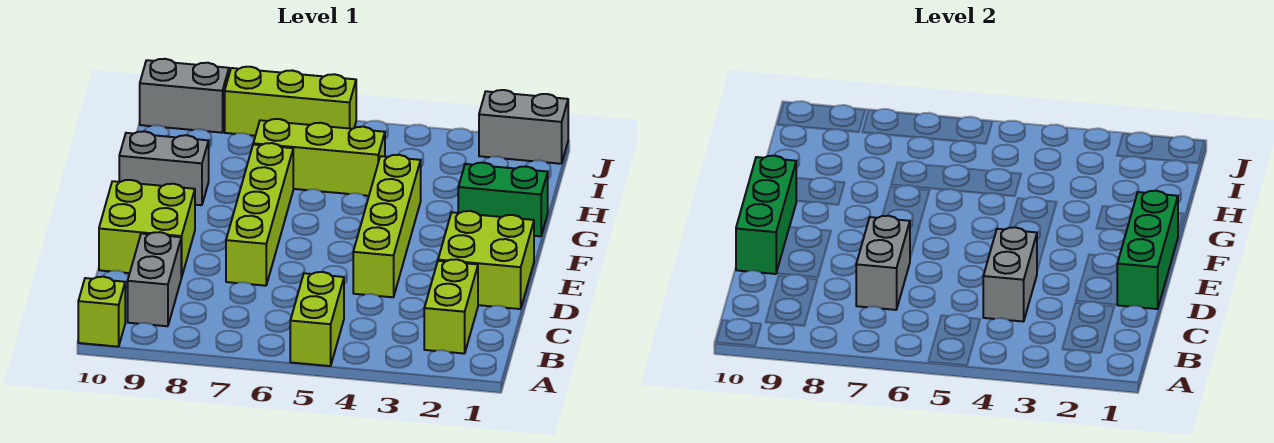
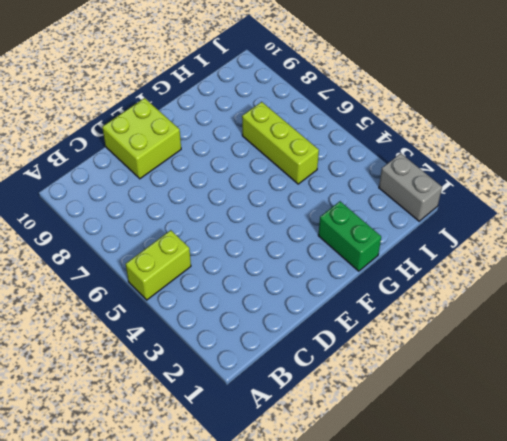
none -> lime 1x1 brick [78,277,125,347]
none -> lime 1x2 brick [424,259,478,354]
none -> grey 1x2 brick [128,232,181,326]

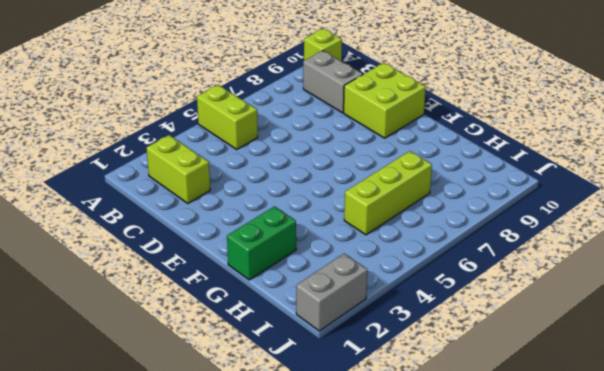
none -> lime 2x2 brick [438,211,534,309]
none -> lime 1x4 brick [353,155,421,297]
none -> lime 1x4 brick [226,143,293,286]

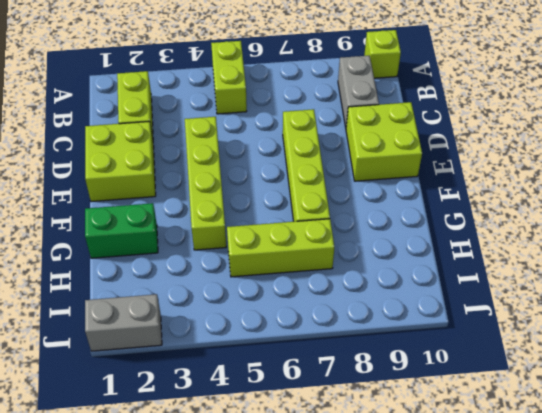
none -> grey 1x2 brick [119,131,209,205]
none -> lime 1x3 brick [225,67,356,136]
none -> grey 1x2 brick [140,59,229,133]

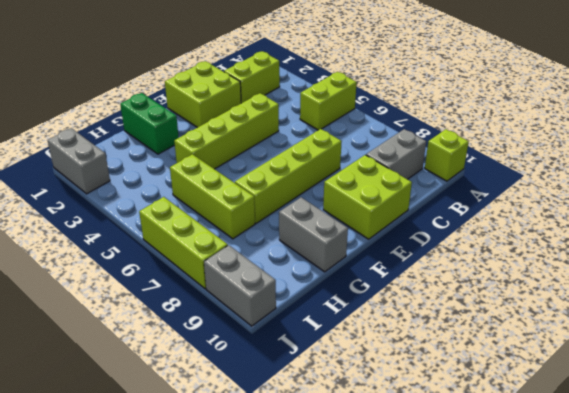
none -> grey 1x2 brick [983,227,1037,322]
none -> grey 1x2 brick [856,216,910,310]
none -> green 1x3 brick [1117,191,1178,309]

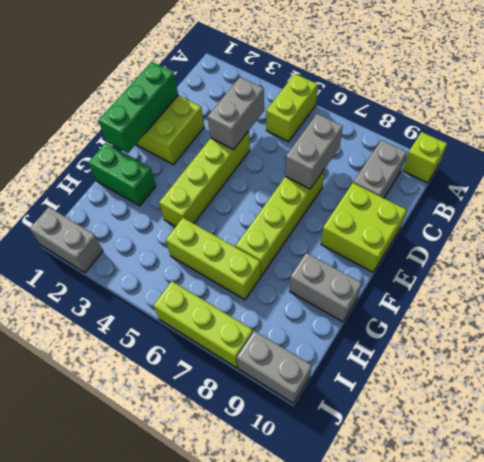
none -> lime 1x2 brick [424,259,478,354]
none -> green 1x3 brick [736,156,796,274]

